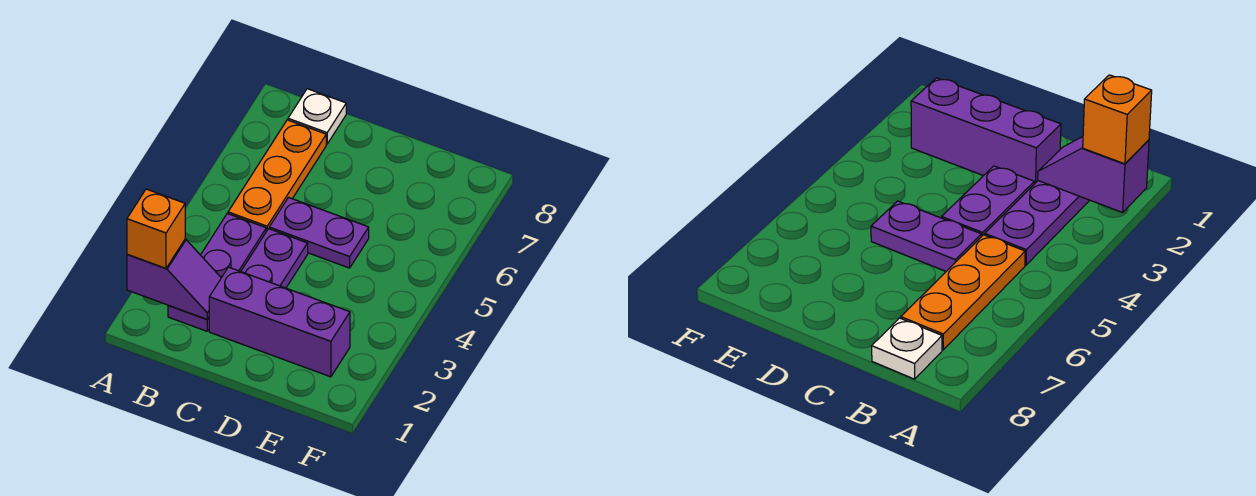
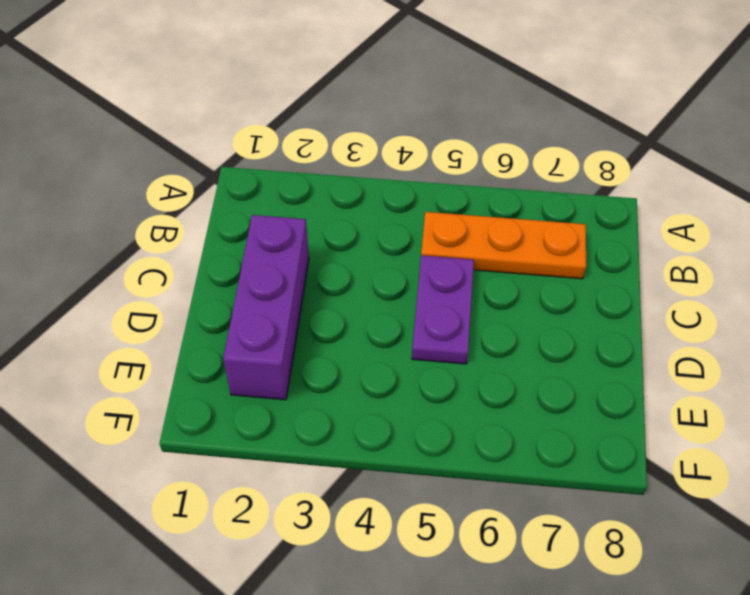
none -> purple 1x3 plate [168,214,266,331]
none -> white 1x1 plate [288,89,346,144]

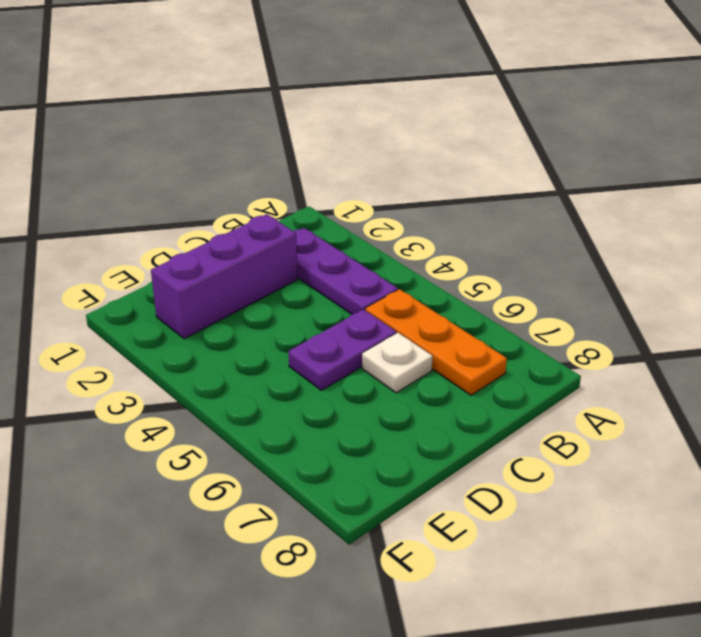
white 1x1 plate [362,333,433,393] -> white 1x1 plate moved to [288,89,346,144]
none -> purple 1x2 plate [241,229,308,288]
none -> purple 1x2 slope [127,239,221,319]

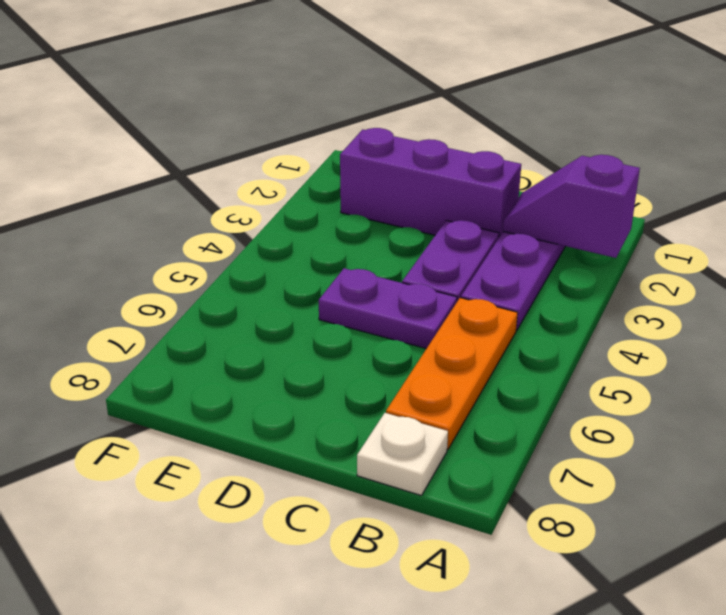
none -> orange 1x1 brick [127,189,185,268]

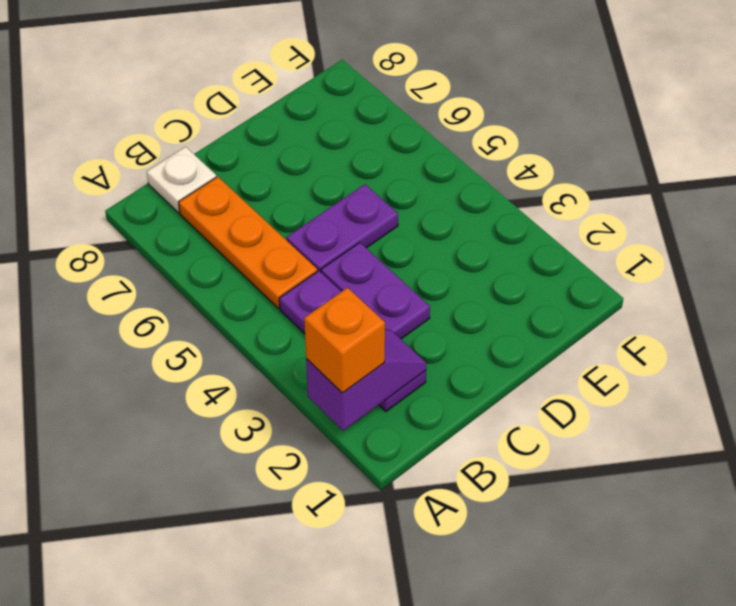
none -> purple 1x3 brick [209,267,350,377]

